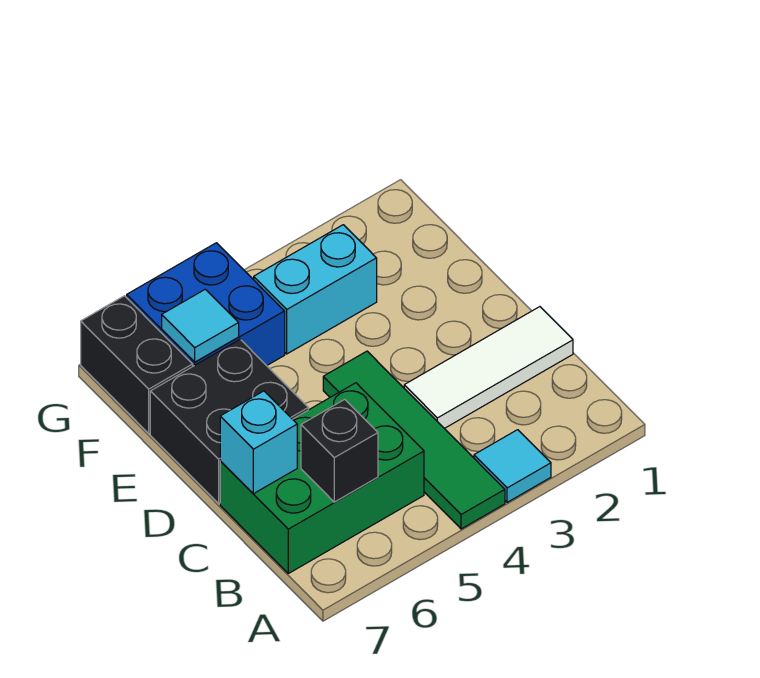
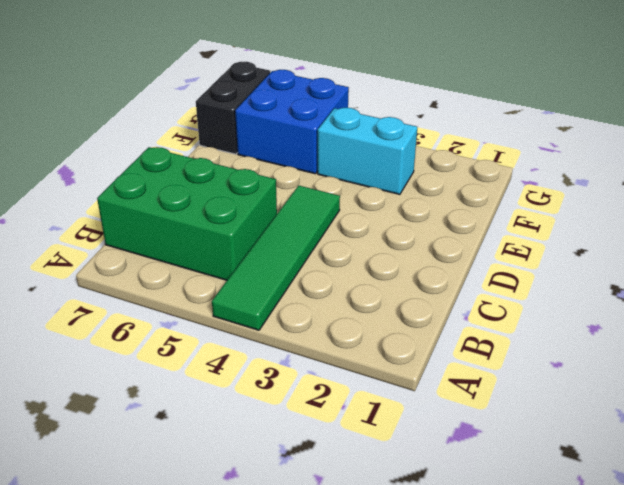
none -> cyan 1x1 tile [474,430,551,502]
none -> white 1x3 tile [404,307,573,429]

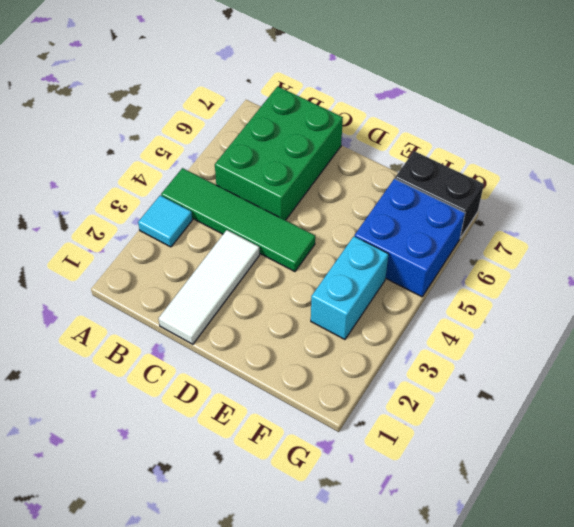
none -> black 2x2 brick [150,339,308,503]
none -> black 1x1 brick [301,399,378,502]

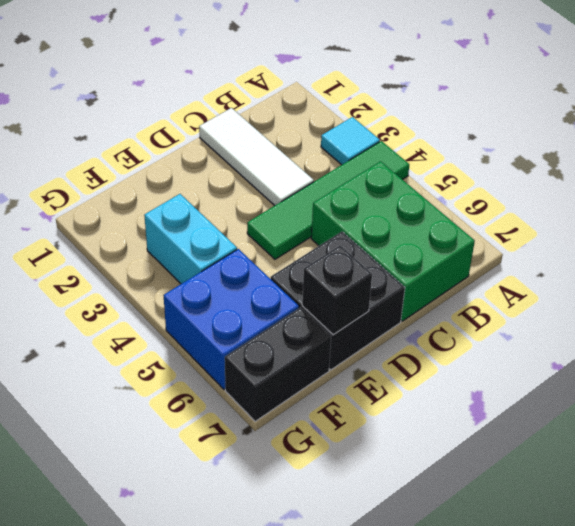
black 1x1 brick [302,245,372,335] -> black 1x1 brick moved to [301,399,378,502]
none -> cyan 1x1 brick [220,391,297,494]
none -> cyan 1x1 tile [162,289,239,362]

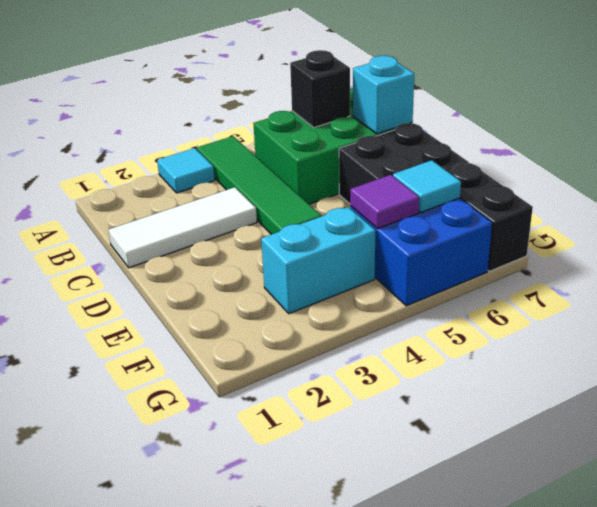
purple 1x1 tile [350,175,419,229] -> none

